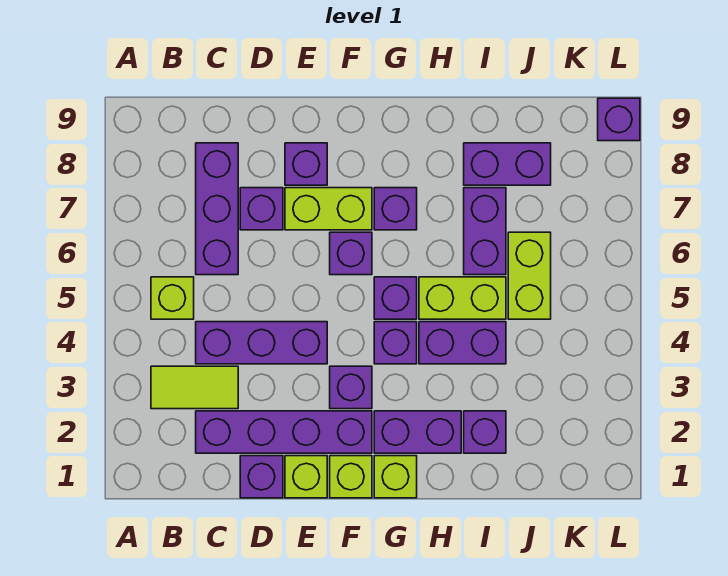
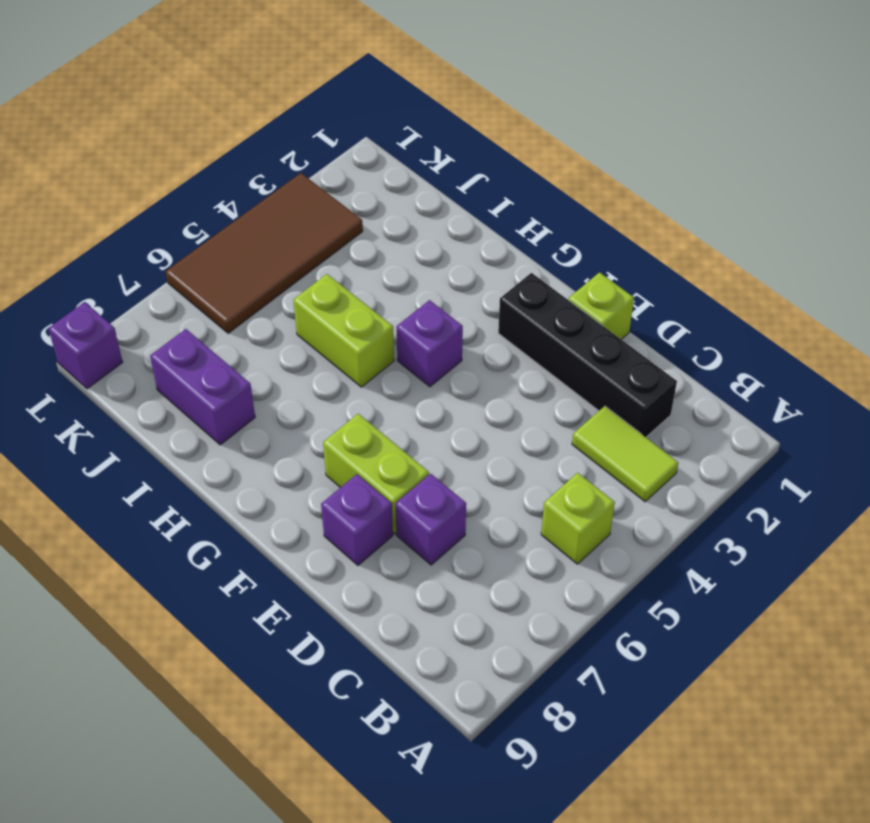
black 1x4 brick [498,273,677,437] -> purple 1x4 brick [196,411,372,453]
brown 2x4 tile [166,173,363,333] -> none
none -> purple 1x3 brick [196,322,327,364]
none -> purple 1x3 brick [196,143,238,275]
none -> purple 1x1 brick [240,456,283,498]

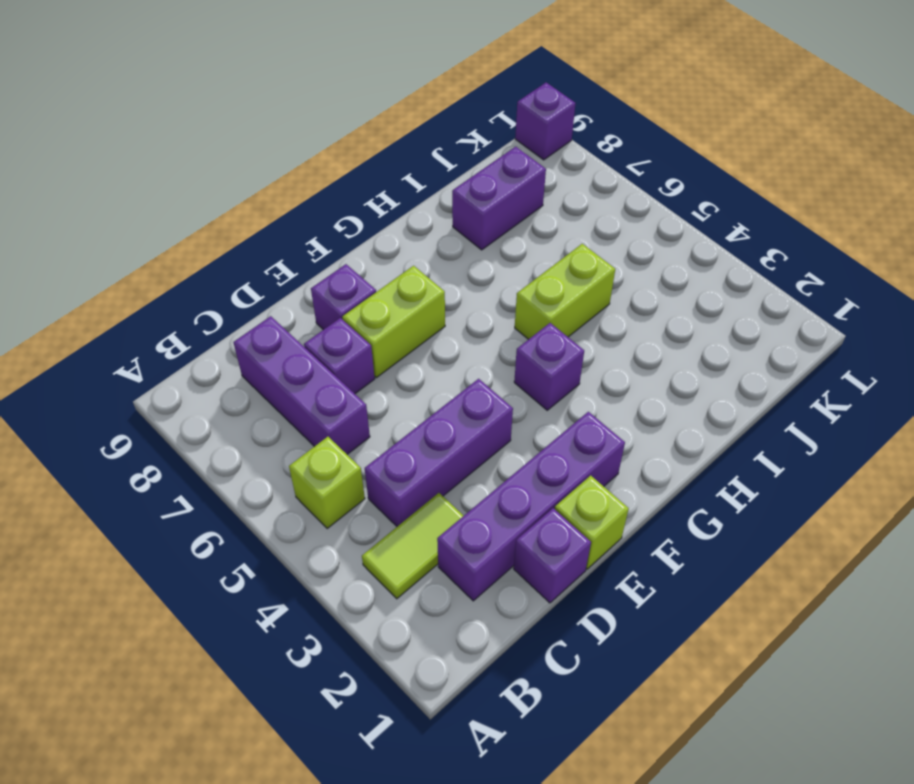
none -> lime 1x1 brick [330,456,372,498]
none -> purple 1x1 brick [330,366,372,409]
none -> purple 1x1 brick [330,232,372,275]

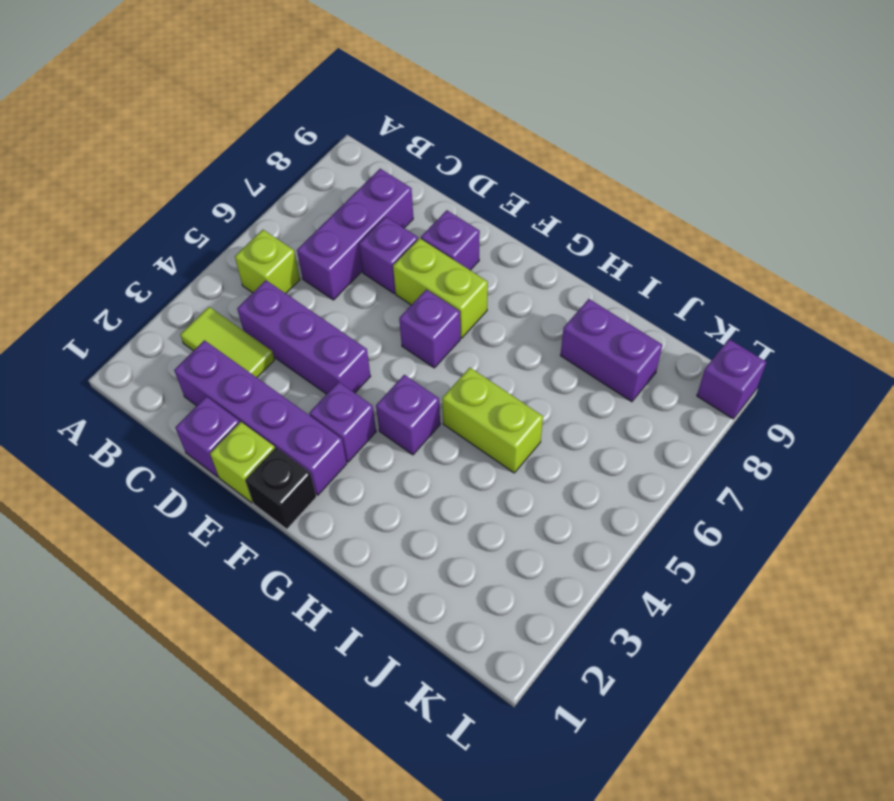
black 1x1 brick [245,448,316,529] -> lime 1x1 brick [330,456,372,498]
none -> lime 1x1 brick [374,456,417,498]
none -> purple 1x2 brick [374,411,461,453]
none -> purple 1x1 brick [374,277,417,319]

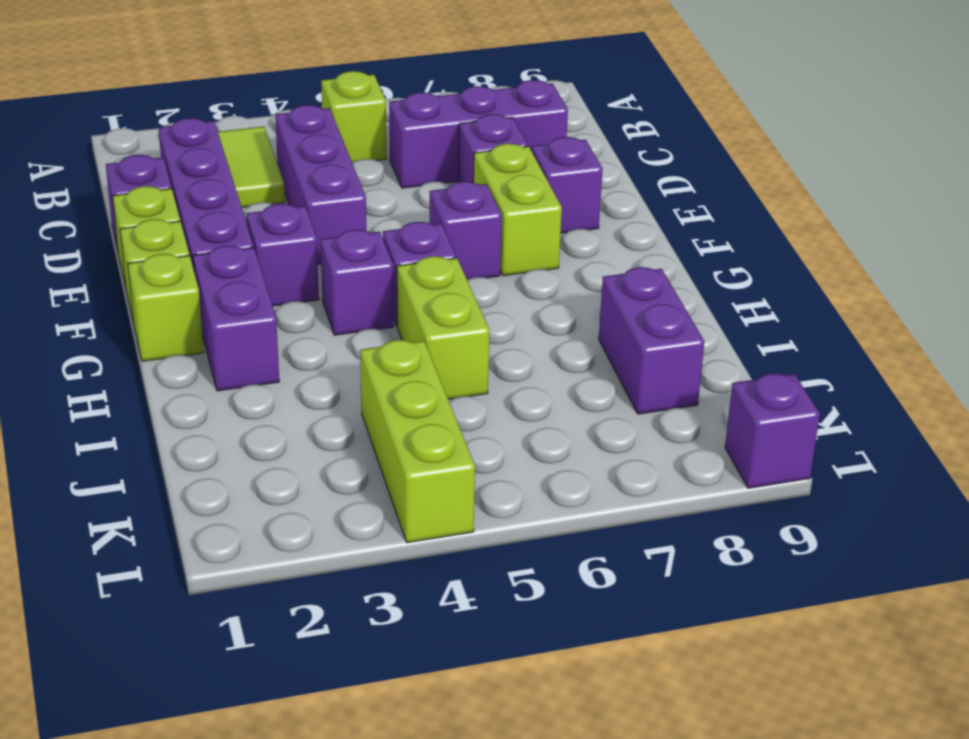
lime 1x3 brick [360,340,475,543] -> none
none -> purple 1x1 brick [374,188,417,230]
none -> purple 1x2 brick [419,322,506,364]
none -> purple 1x1 brick [464,411,506,453]

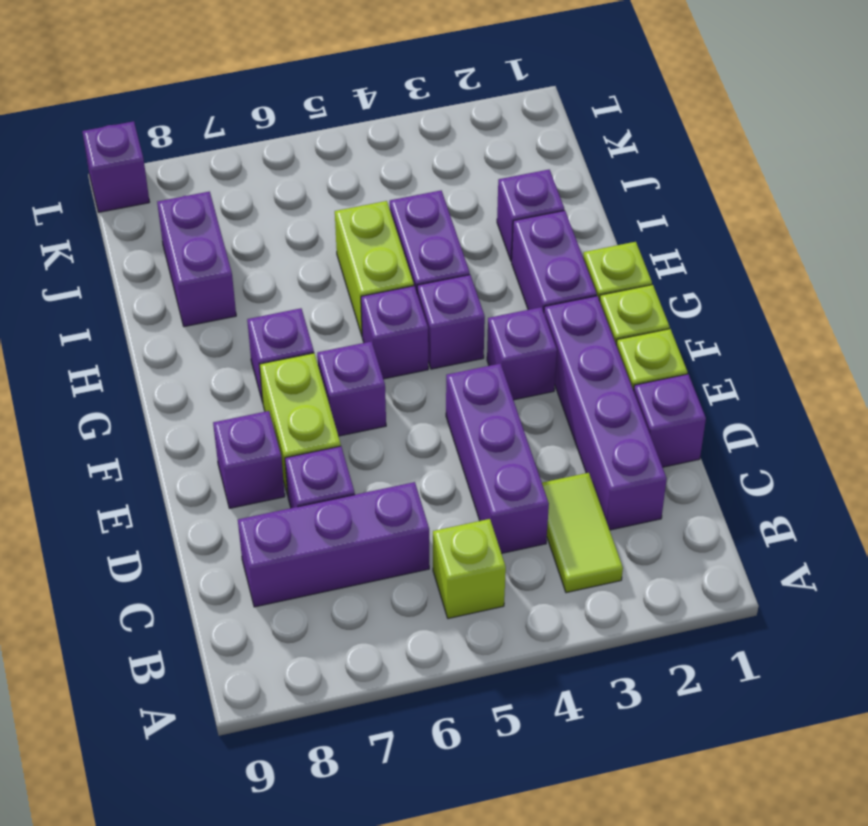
none -> purple 1x2 brick [464,188,506,275]
none -> lime 1x2 brick [508,232,551,319]

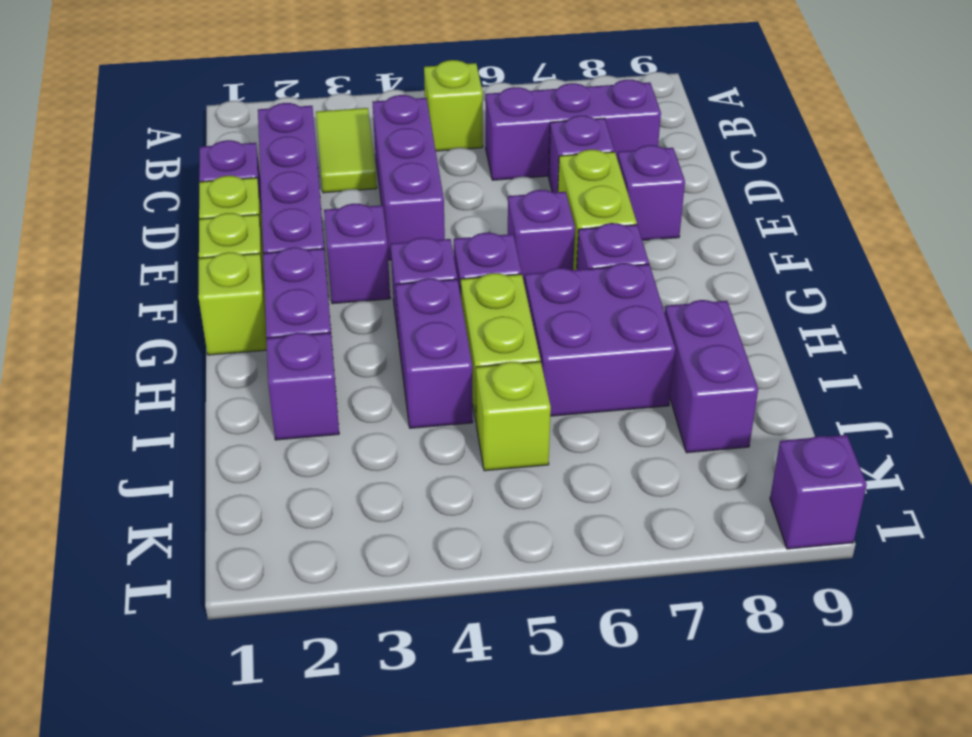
purple 2x2 brick [525,263,675,416] -> purple 1x2 brick [464,188,506,275]
lime 1x1 brick [476,361,551,471] -> lime 1x2 brick [508,232,551,319]

